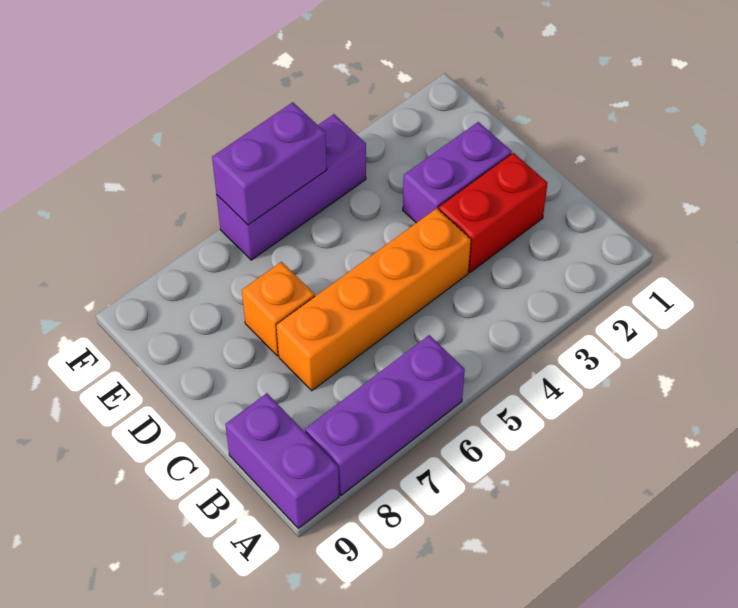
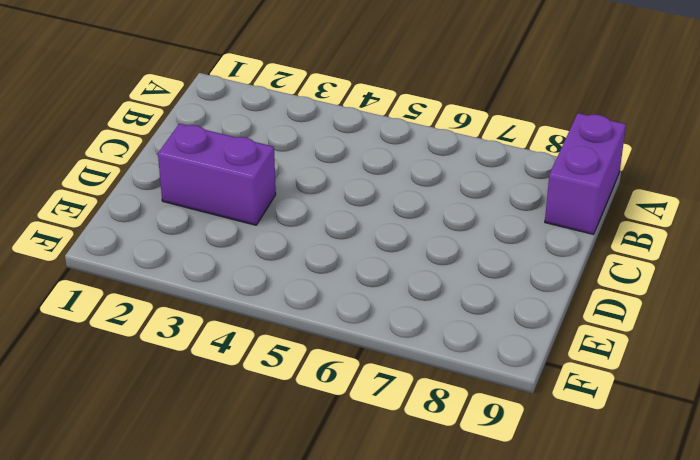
none -> purple 1x3 brick [305,335,465,495]
none -> red 1x2 brick [439,153,547,272]

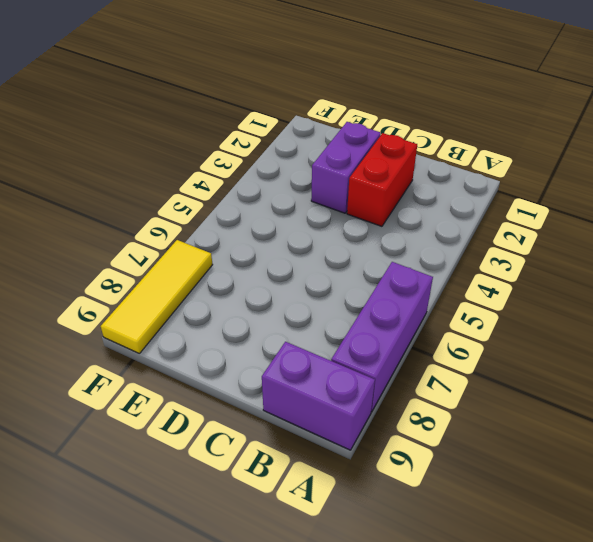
yellow 1x3 tile [101,240,213,353] -> none
none -> orange 1x4 brick [276,208,471,391]
none -> orange 1x1 brick [242,262,315,356]

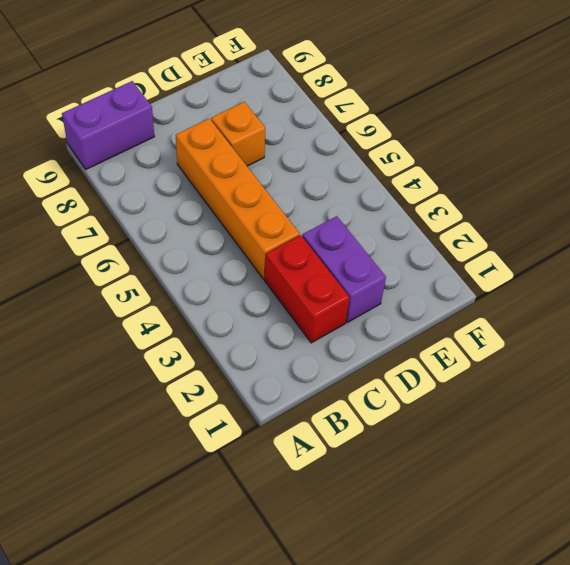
none -> purple 1x3 brick [305,335,465,495]
none -> purple 1x3 brick [216,114,366,260]

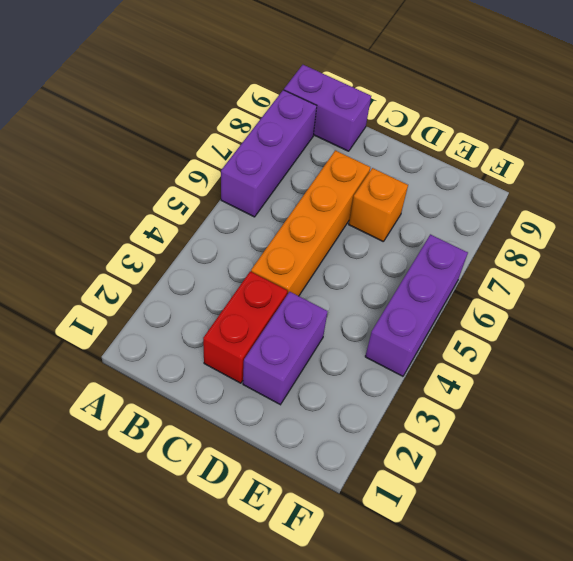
none -> purple 1x2 brick [212,102,327,225]

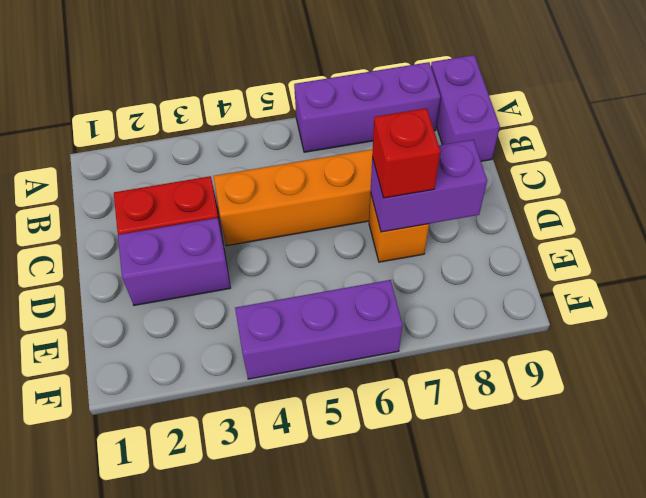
purple 1x2 brick [371,140,487,232] -> purple 1x2 brick moved to [212,102,327,225]
red 1x1 brick [372,108,440,198] -> none

